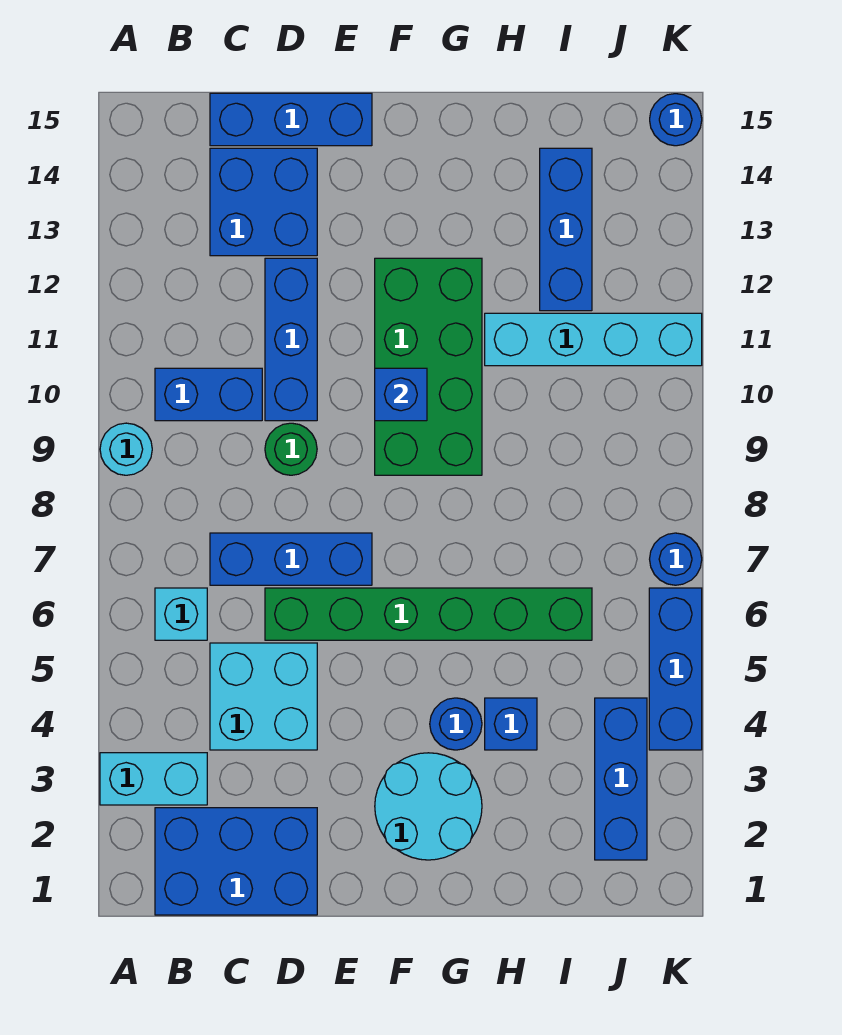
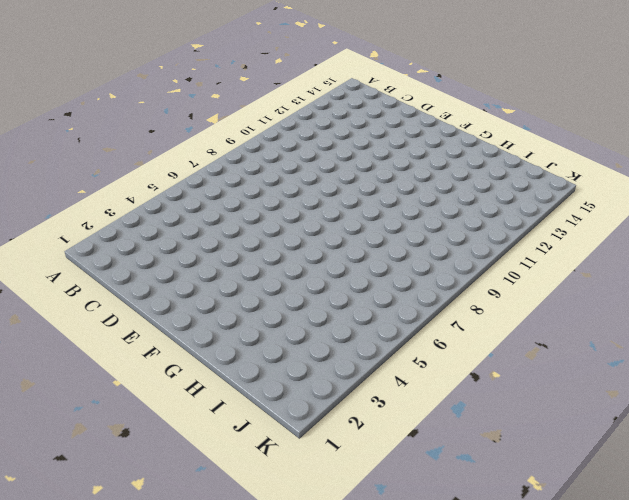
none -> cyan 1x2 brick [100,753,207,805]
none -> cyan 1x1 round brick [100,423,152,475]
none -> blue 2x3 brick [155,808,317,915]

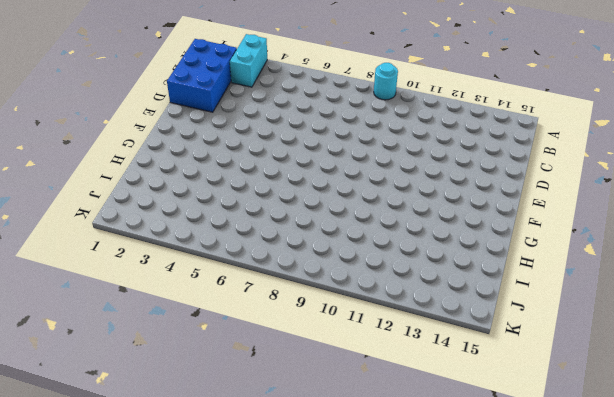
none -> cyan 1x1 brick [155,588,207,640]
none -> blue 1x2 brick [155,368,262,421]
none -> cyan 2x2 brick [210,643,317,750]

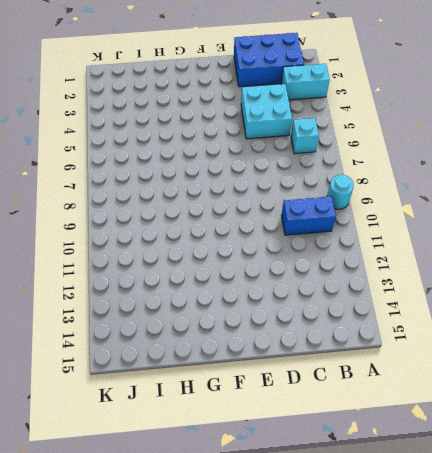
none -> blue 1x3 brick [210,533,372,585]
none -> blue 2x2 brick [210,148,317,256]
none -> blue 1x3 brick [210,93,372,146]

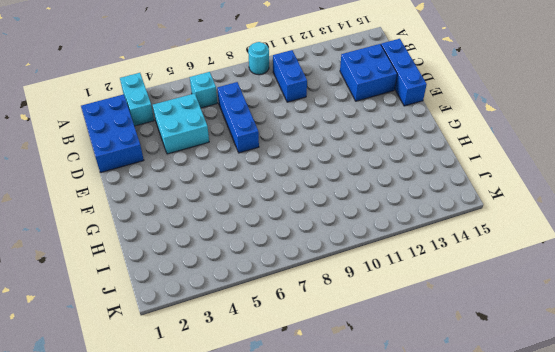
none -> green 1x6 brick [265,588,592,640]
none -> green 1x1 round brick [265,423,317,475]
none -> blue 1x3 brick [265,258,317,421]

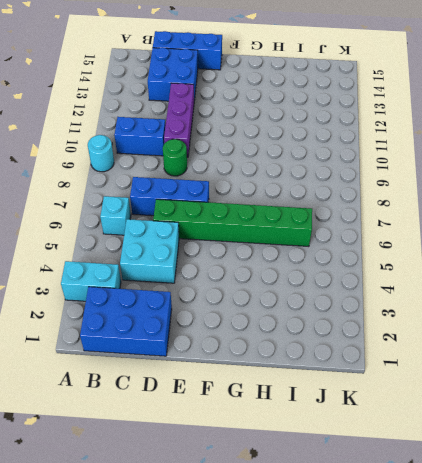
purple 1x3 brick [164,83,194,157] -> blue 1x3 brick [265,258,317,421]
none -> cyan 2x2 round brick [375,753,482,860]
none -> green 2x4 brick [375,258,482,475]
none -> blue 1x1 round brick [430,698,482,750]

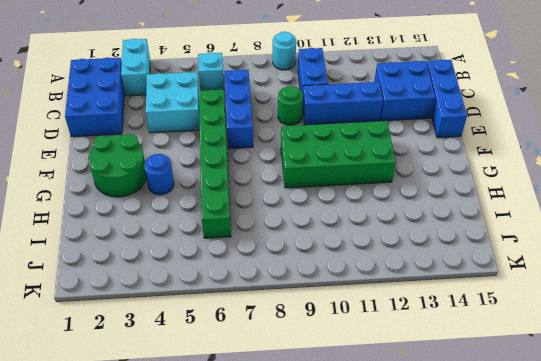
green 2x2 round brick [88,134,146,197] -> cyan 2x2 round brick [375,753,482,860]
none -> blue 1x1 brick [485,698,537,750]
none -> cyan 1x4 brick [485,313,702,366]
none -> blue 1x3 brick [540,148,592,311]

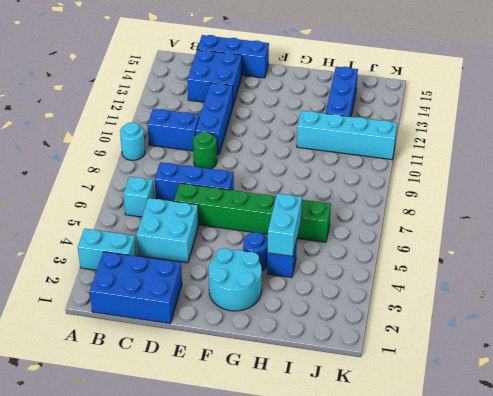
cyan 1x2 brick [268,193,302,256] -> none
none -> green 2x4 brick [375,258,482,475]
none -> blue 1x3 brick [595,698,647,860]
none -> blue 1x3 brick [649,588,702,750]

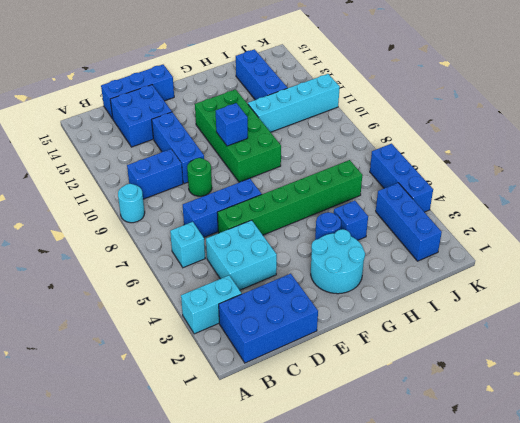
none -> blue 1x1 round brick [650,533,702,585]
none -> blue 1x1 round brick [650,94,702,146]

